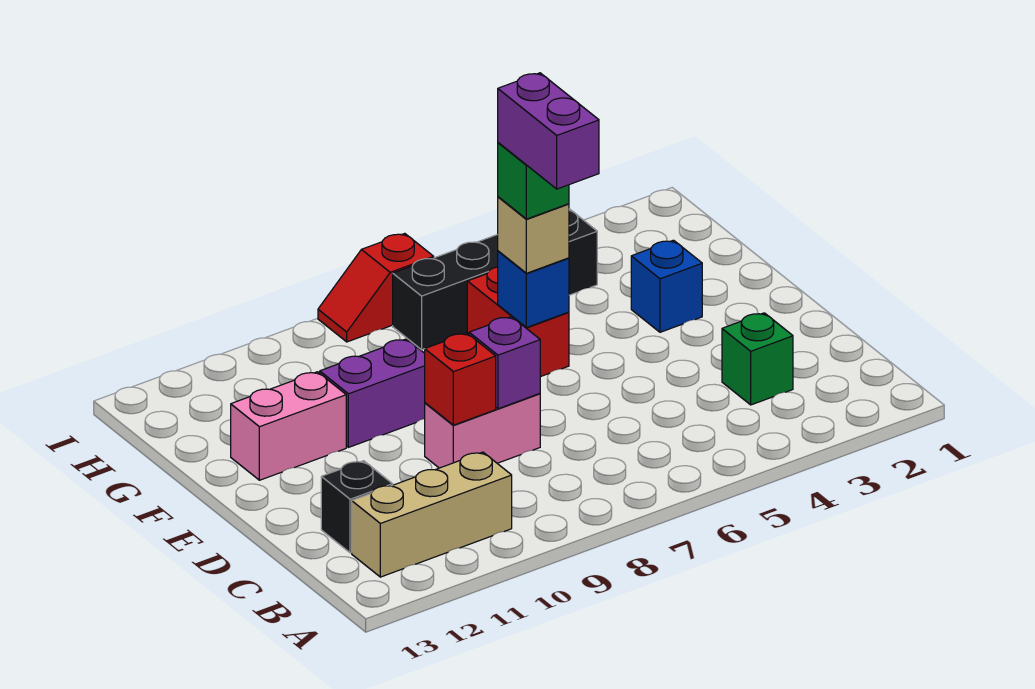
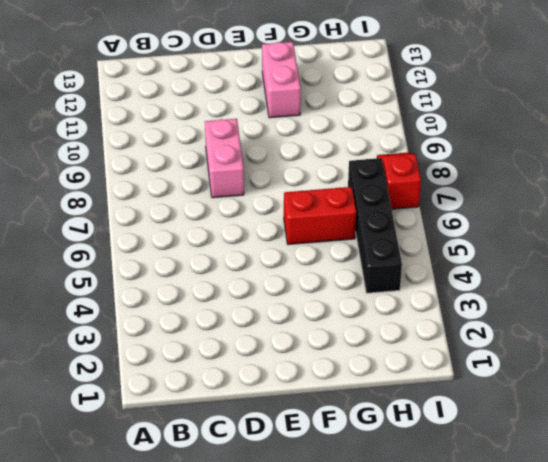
none -> tan 1x3 brick [352,452,512,577]
none -> green 1x1 brick [722,313,793,405]
none -> black 1x1 brick [321,461,393,553]

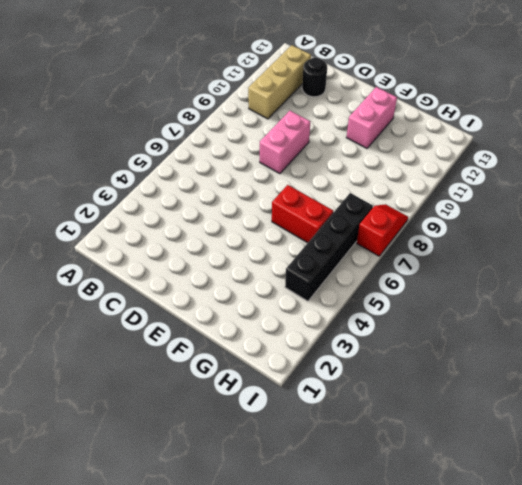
black 1x1 round brick [302,58,327,97] -> black 1x1 brick [321,461,393,553]
none -> green 1x1 brick [722,313,793,405]
none -> blue 1x1 brick [631,240,702,332]
none -> purple 1x2 brick [320,339,425,447]

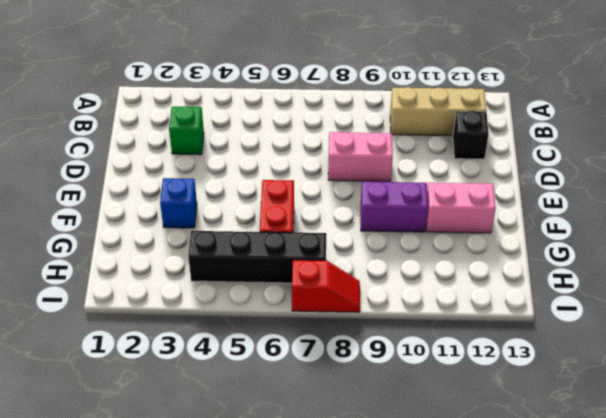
none -> purple 1x1 brick [469,317,540,409]
none -> red 1x1 brick [425,333,496,425]
none -> blue 1x1 brick [498,251,569,328]

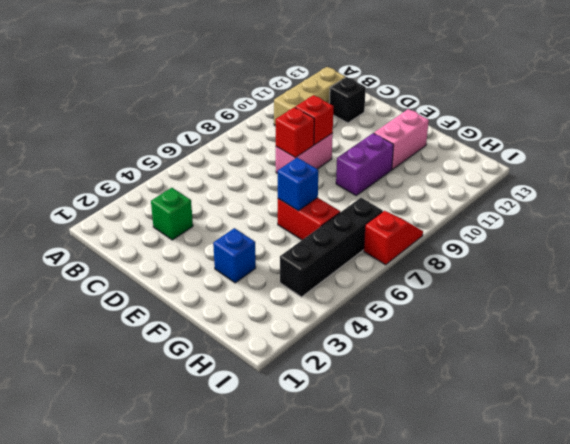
red 1x1 brick [276,107,314,158] -> purple 1x1 brick [469,317,540,409]
none -> tan 1x1 brick [498,197,569,273]
none -> green 1x1 brick [498,143,569,219]
none -> purple 1x2 brick [498,73,599,189]

